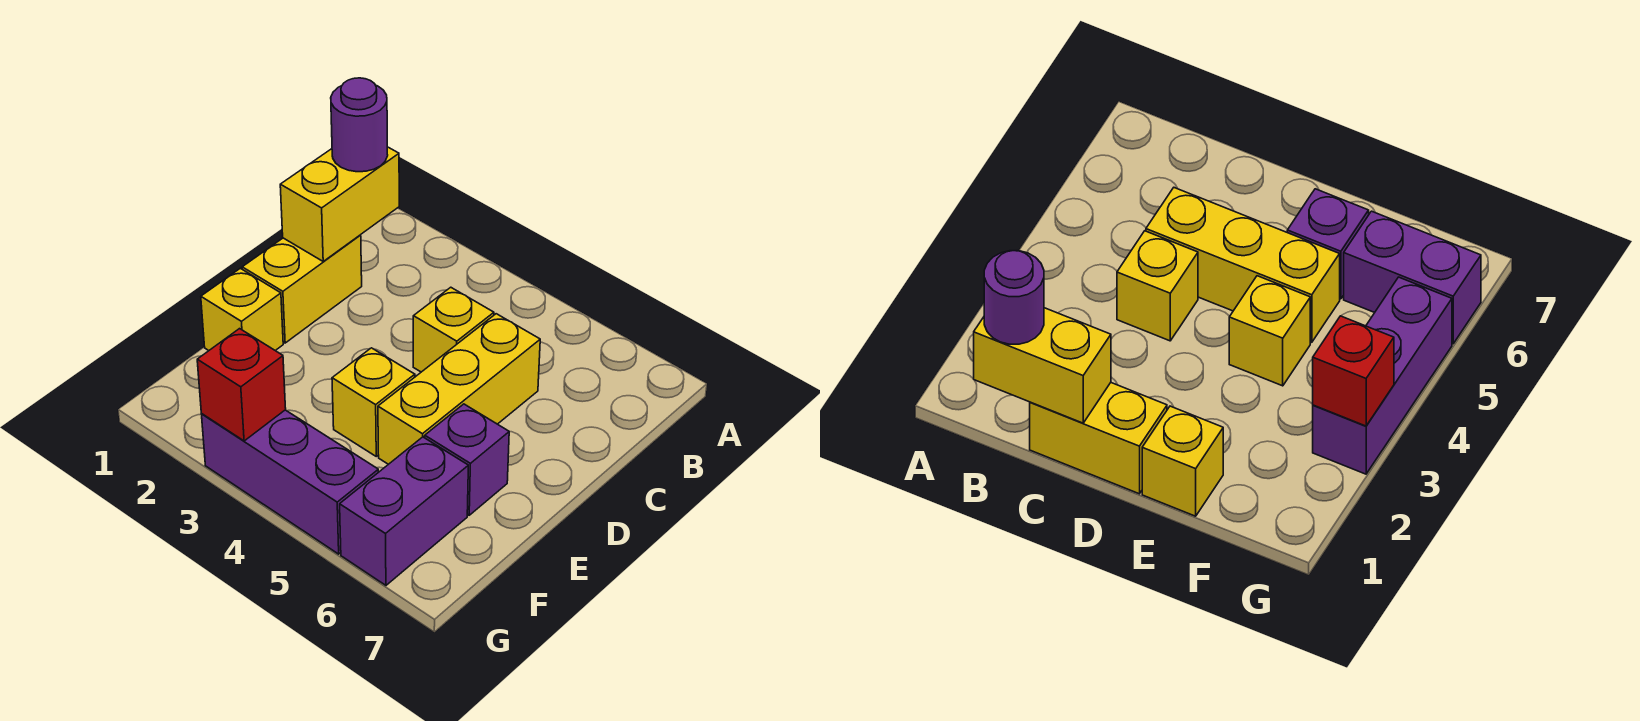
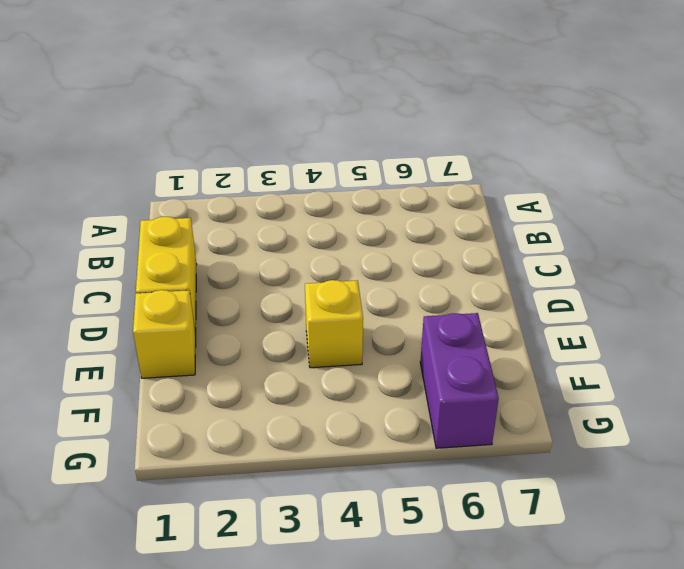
none -> yellow 1x1 brick [413,287,494,372]
none -> yellow 1x3 brick [378,314,540,464]

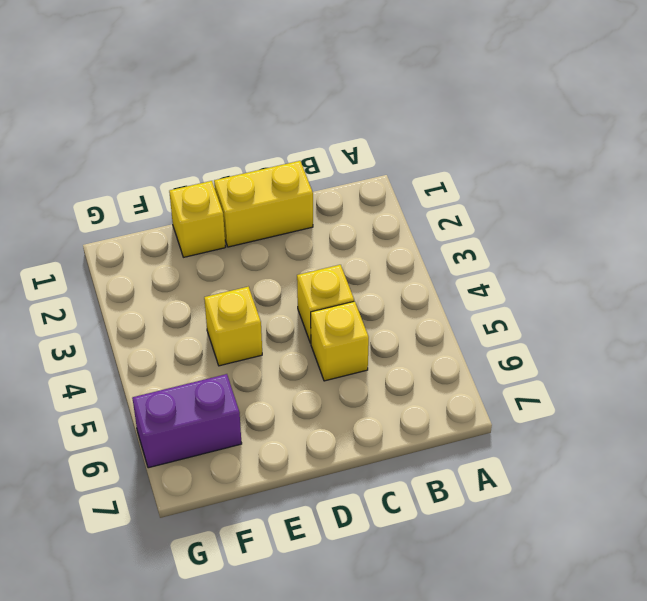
yellow 1x1 brick [311,301,369,381] -> yellow 1x3 brick [378,314,540,464]
none -> purple 1x1 brick [425,404,509,515]
none -> purple 1x3 brick [202,410,378,554]

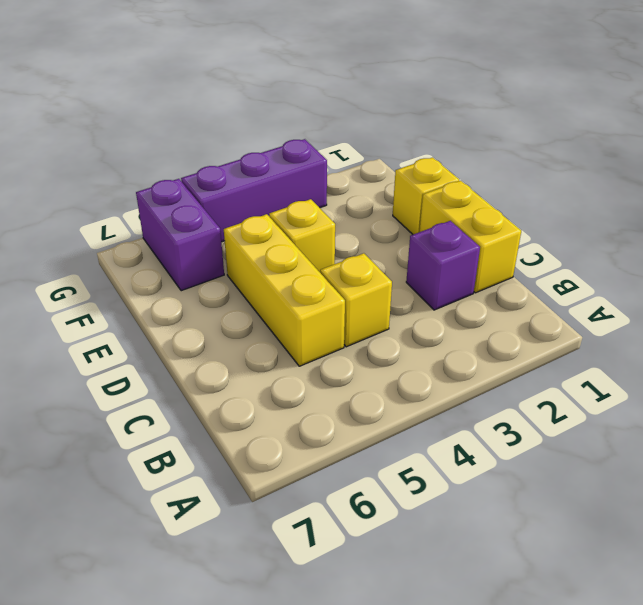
purple 1x1 brick [406,221,480,310] -> purple 1x1 brick moved to [425,404,509,515]
none -> yellow 1x2 brick [280,147,399,261]
none -> red 1x1 brick [197,329,286,441]

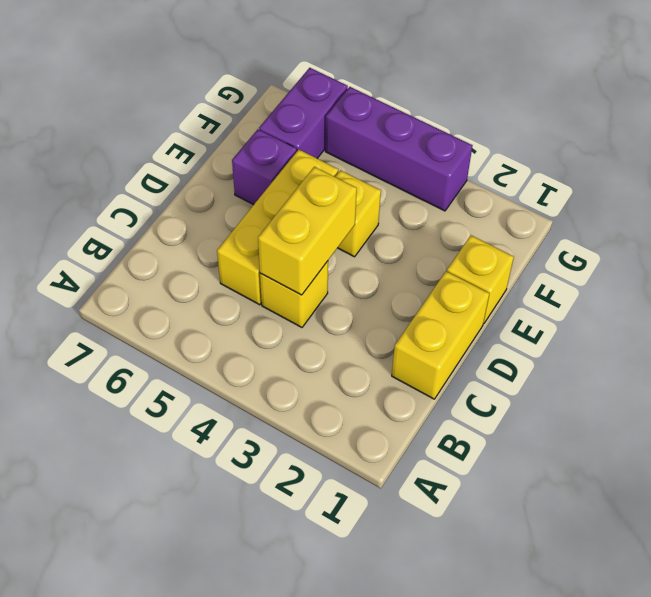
yellow 1x2 brick [258,167,357,295] -> yellow 1x2 brick moved to [280,147,399,261]
none -> red 1x1 brick [197,329,286,441]
none -> purple 1x1 round brick [331,78,388,172]

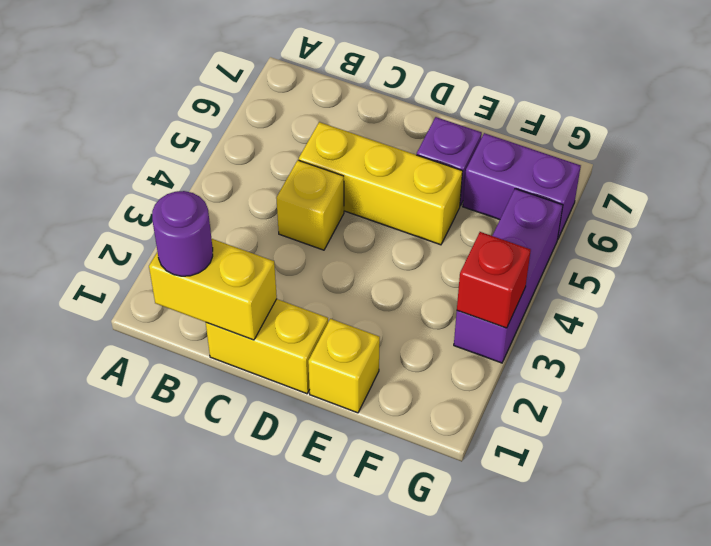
none -> yellow 1x1 brick [332,348,415,456]

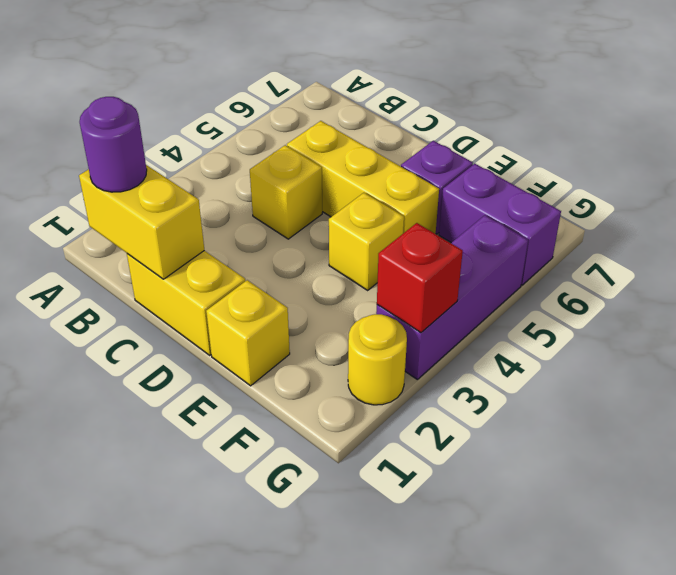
yellow 1x1 round brick [348,314,407,405] -> none

